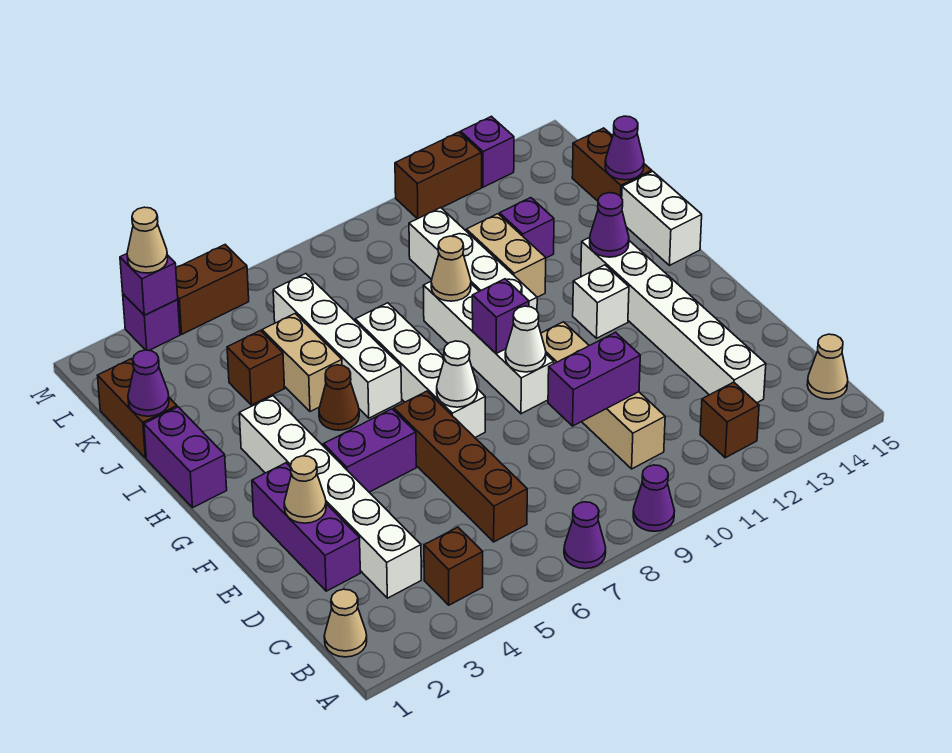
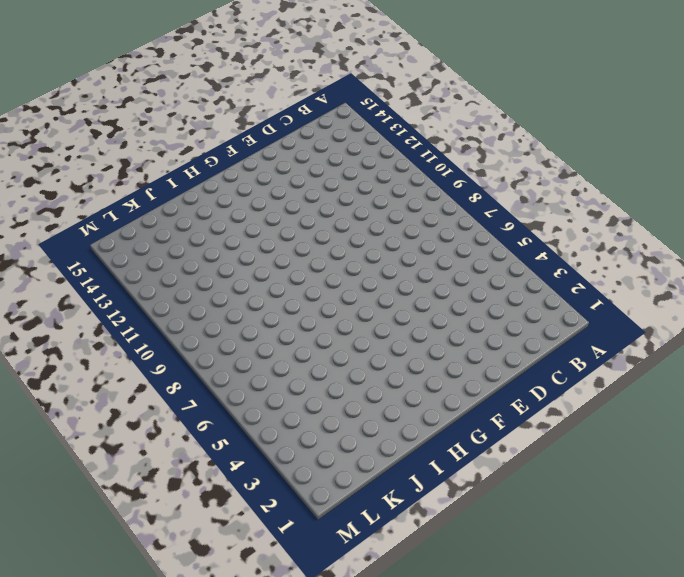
none -> purple 1x1 cone [564,502,606,569]
none -> purple 1x1 cone [633,465,674,531]
none -> tan 1x1 cone [324,589,367,657]
none -> brown 1x1 brick [424,527,483,605]

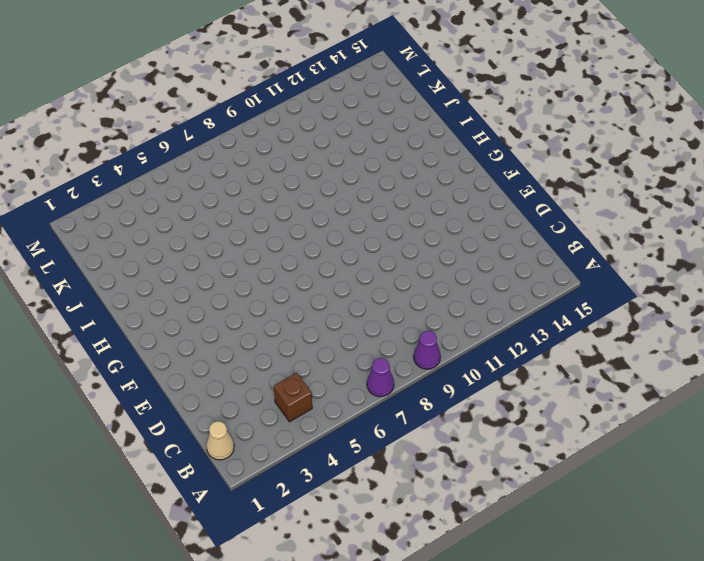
none -> brown 1x1 brick [700,382,759,458]
none -> tan 1x1 cone [807,334,848,399]
none -> white 1x6 brick [239,396,421,598]
none -> brown 1x4 brick [394,391,527,542]

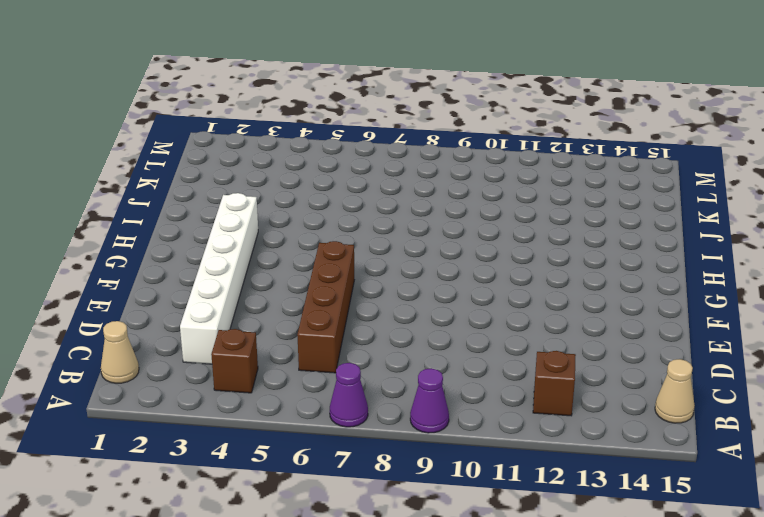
none -> tan 1x4 brick [541,322,665,469]
none -> white 1x6 brick [581,237,766,403]
none -> purple 1x3 brick [252,463,360,591]
none -> purple 1x2 brick [323,409,416,492]

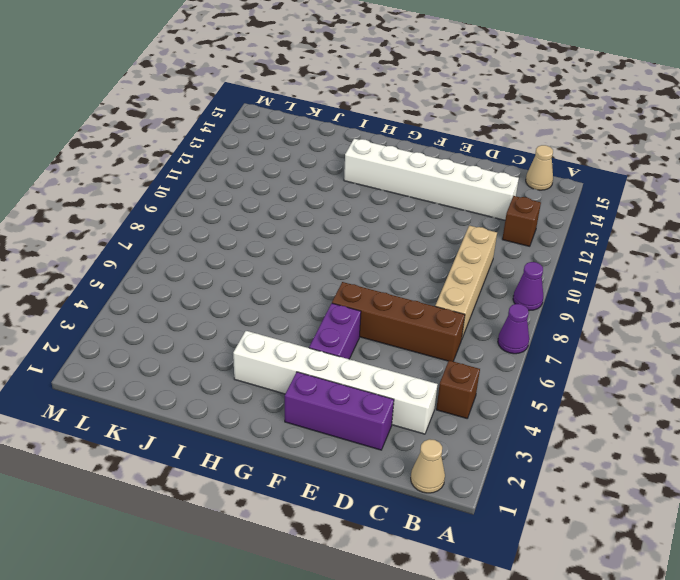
tan 1x4 brick [435,225,497,338] -> tan 1x4 brick turned to [541,322,665,469]
none -> white 1x4 brick [355,303,485,437]
none -> white 1x4 brick [423,282,554,414]
none -> white 1x1 brick [573,265,629,338]
none -> purple 1x2 brick [144,407,227,507]

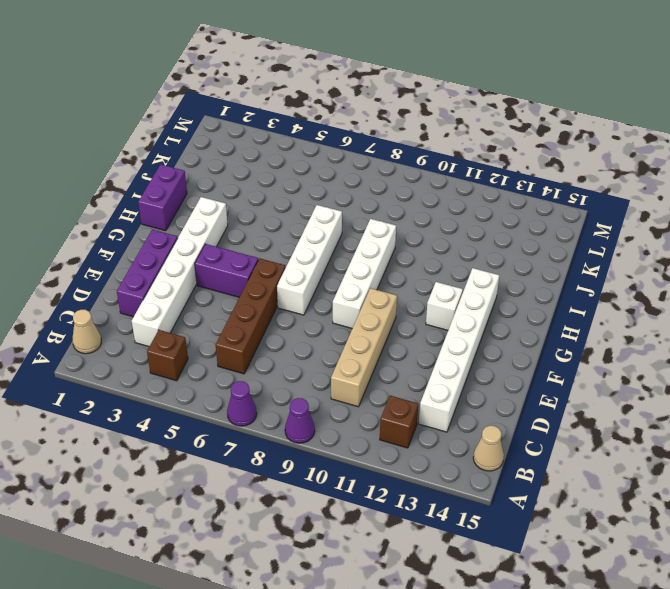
none -> brown 1x1 cone [319,365,359,430]
none -> white 1x4 brick [273,274,402,418]
none -> white 1x4 brick [409,208,537,310]
none -> white 1x2 brick [622,171,702,266]

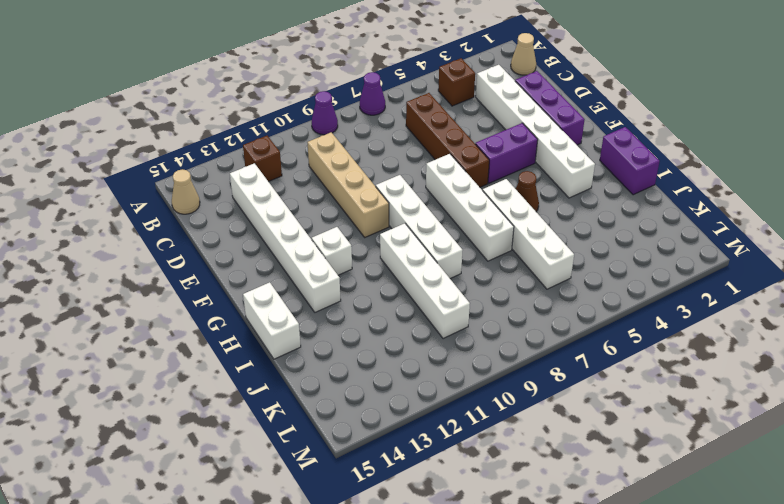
none -> tan 1x2 brick [262,314,342,412]
none -> tan 1x2 brick [466,214,546,297]
none -> brown 1x2 brick [98,359,177,458]
none -> brown 1x1 brick [227,331,285,405]

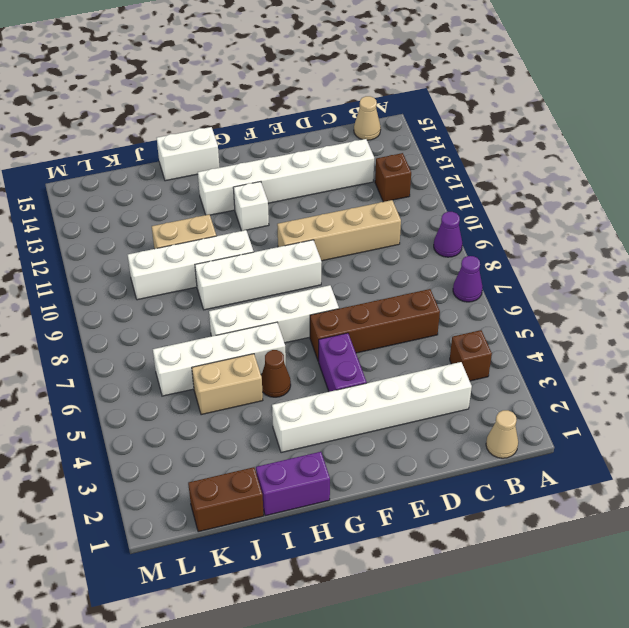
none -> purple 1x3 brick [252,463,360,591]
none -> brown 1x1 brick [227,331,285,405]
none -> purple 1x1 brick [500,198,554,258]
none -> brown 1x2 brick [572,128,652,201]

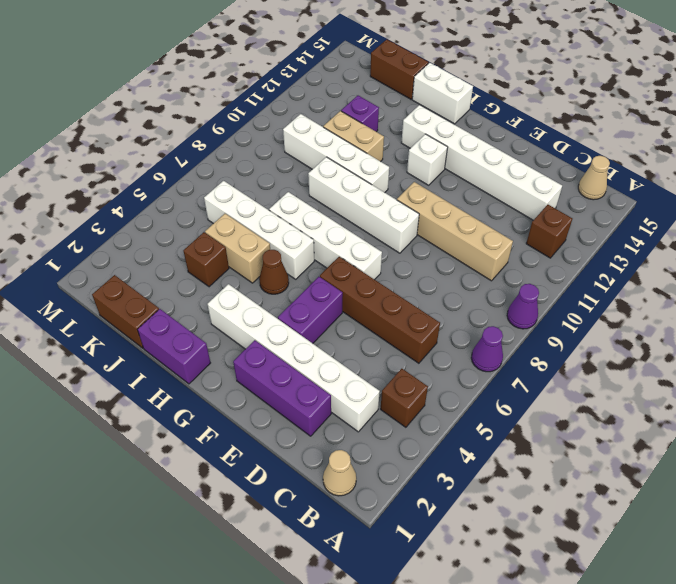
none -> purple 1x1 brick [123,294,180,350]
none -> brown 1x2 brick [176,245,249,334]
none -> brown 1x2 brick [395,132,482,219]
none -> purple 1x1 brick [461,116,514,187]

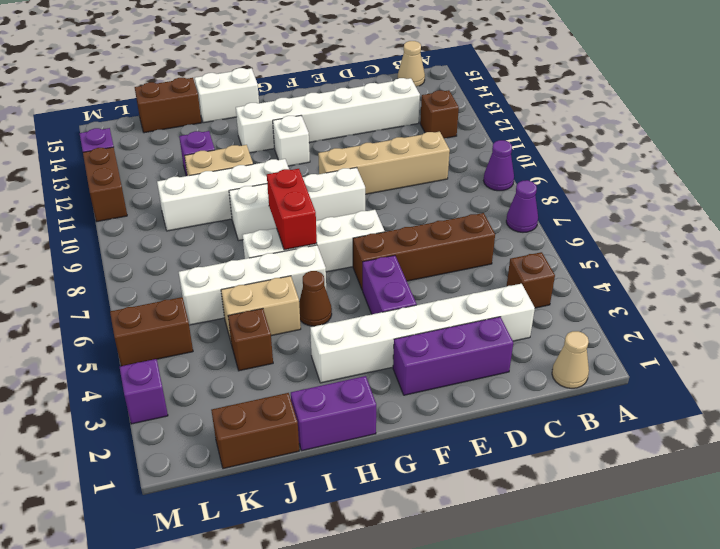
red 1x2 brick [267,169,317,250] -> none
brown 1x2 brick [110,297,193,366] -> brown 1x2 brick turned to [176,245,249,334]
none -> purple 1x2 brick [548,332,640,426]
none -> tan 1x1 cone [284,456,326,523]
none -> white 1x1 cone [437,341,477,407]
none -> white 1x1 cone [505,306,546,372]

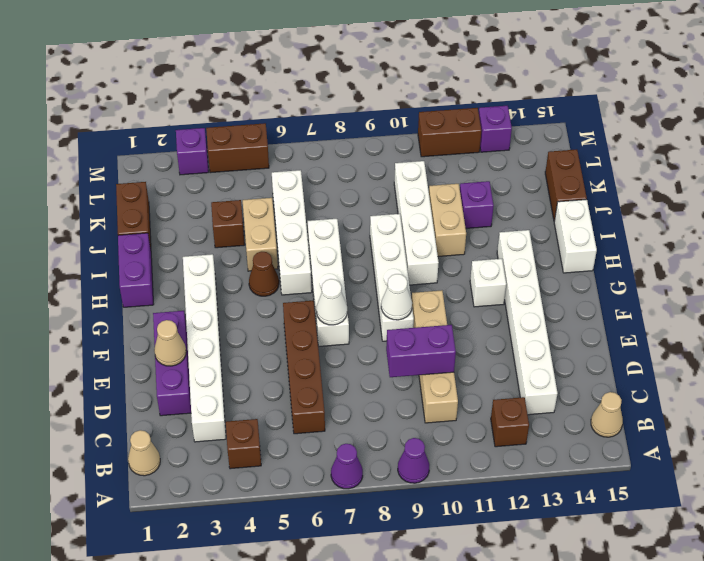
none -> purple 1x2 brick [323,409,416,492]
none -> purple 1x1 brick [472,279,529,353]
none -> purple 1x1 cone [590,193,629,257]
none -> tan 1x1 cone [431,236,471,301]

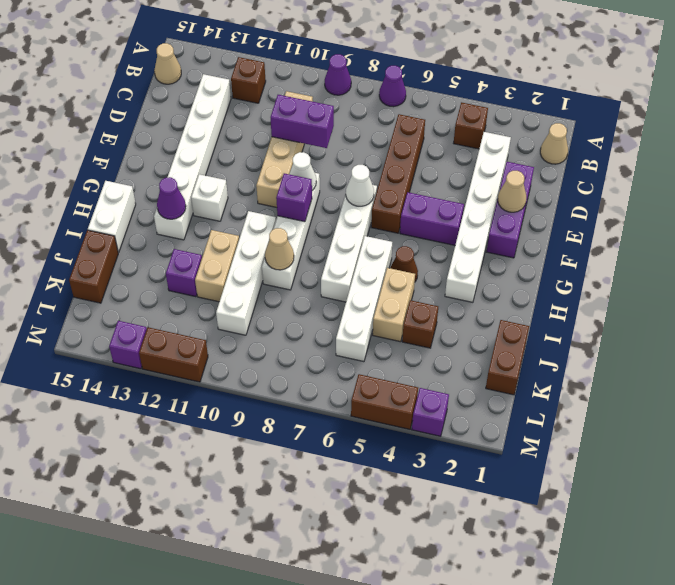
none -> purple 1x2 brick [144,407,227,507]
none -> purple 1x1 cone [128,350,169,416]
none -> purple 1x1 cone [605,116,644,180]
none -> purple 1x1 brick [120,254,178,315]

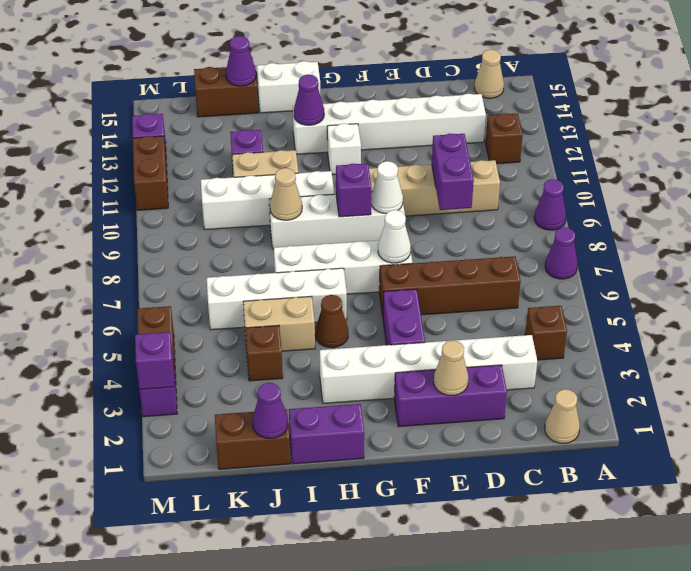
none -> tan 1x1 cone [127,207,168,273]

